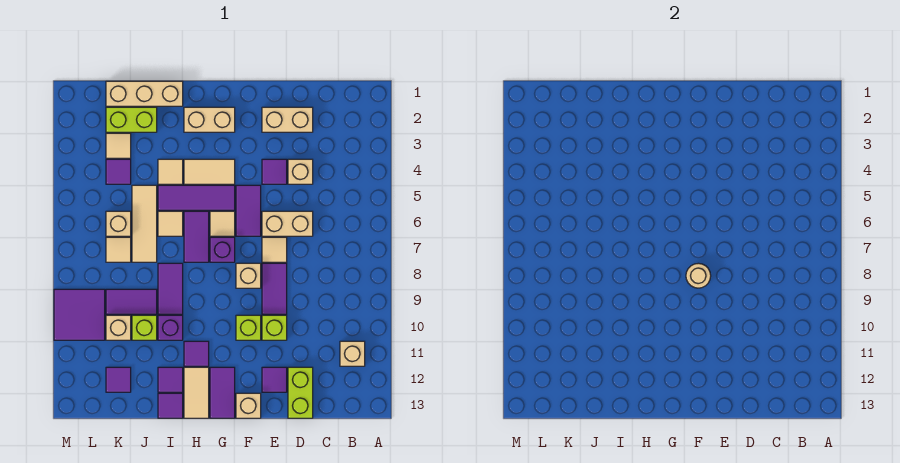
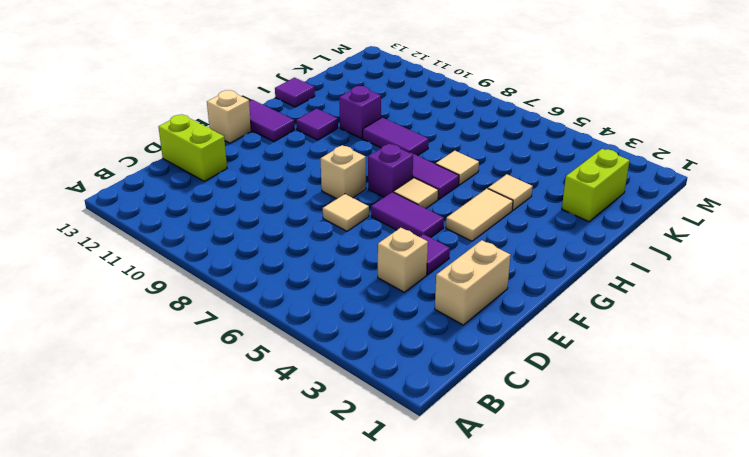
none -> tan 1x1 brick [340,341,365,366]
none -> tan 1x2 brick [262,211,313,236]
none -> purple 1x2 tile [262,263,287,314]
none -> lime 1x1 brick [262,315,287,340]

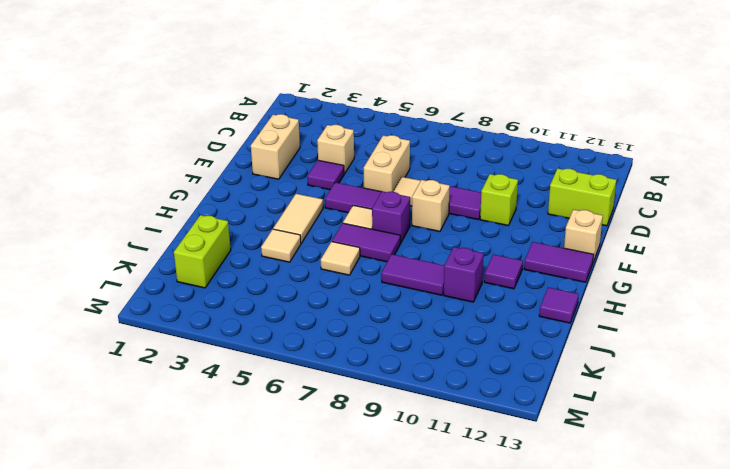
none -> tan 1x1 brick [340,341,365,366]
none -> purple 1x1 tile [262,367,287,392]
none -> lime 1x1 brick [236,315,261,340]
none -> tan 1x2 brick [184,107,235,132]

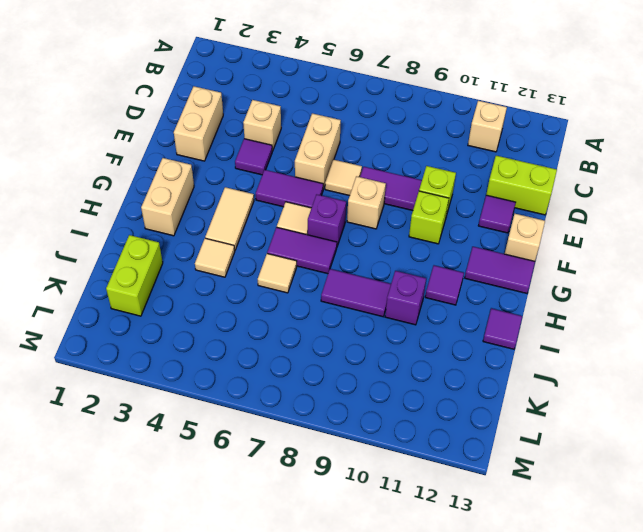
none -> purple 1x3 tile [158,185,235,210]
none -> tan 1x2 tile [184,367,209,418]
none -> tan 1x3 brick [106,81,183,106]
none -> purple 1x1 tile [158,367,183,392]

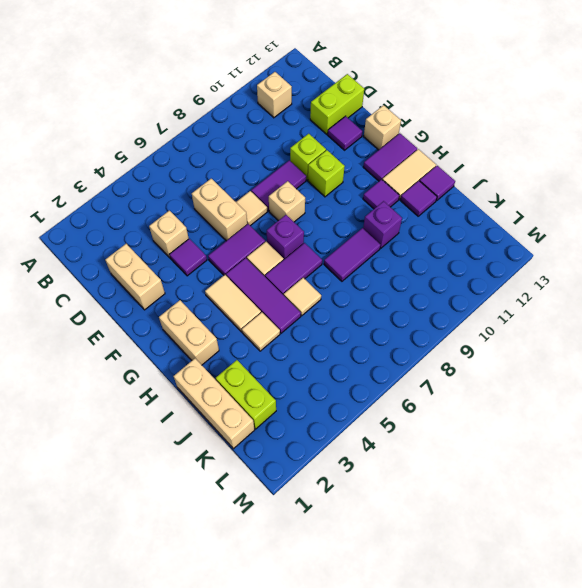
none -> tan 1x3 tile [132,185,157,262]
none -> purple 1x2 tile [106,289,157,314]
none -> lime 1x1 brick [132,315,157,340]
none -> tan 1x1 tile [106,133,131,158]

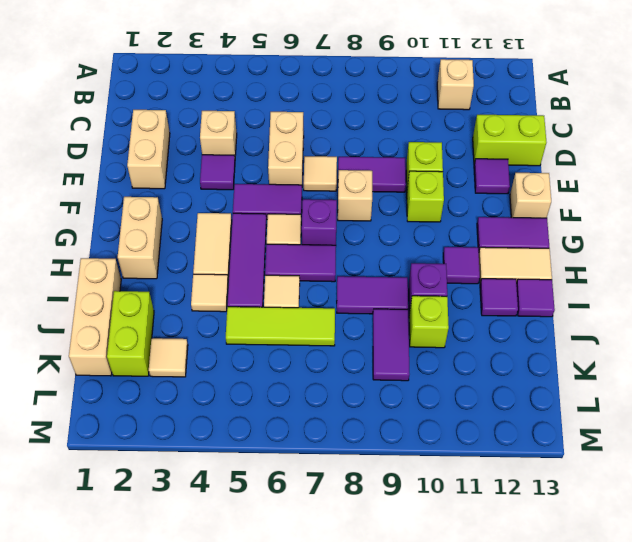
lime 1x3 tile [226,307,335,346] -> tan 1x3 tile [132,185,157,262]
none -> purple 1x1 tile [106,159,131,184]
none -> tan 1x1 brick [106,211,131,236]
none -> tan 1x1 tile [106,237,131,262]
none -> tan 1x1 brick [106,315,131,340]

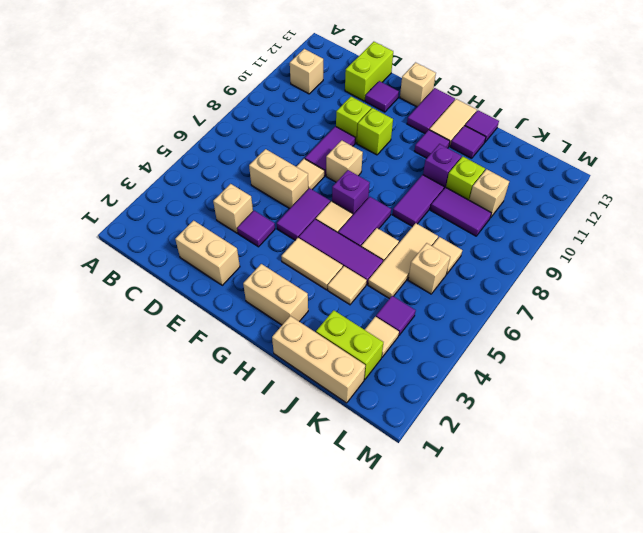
none -> purple 1x1 tile [106,367,131,392]
none -> purple 2x2 tile [54,289,105,340]
none -> tan 1x1 round brick [686,263,711,288]

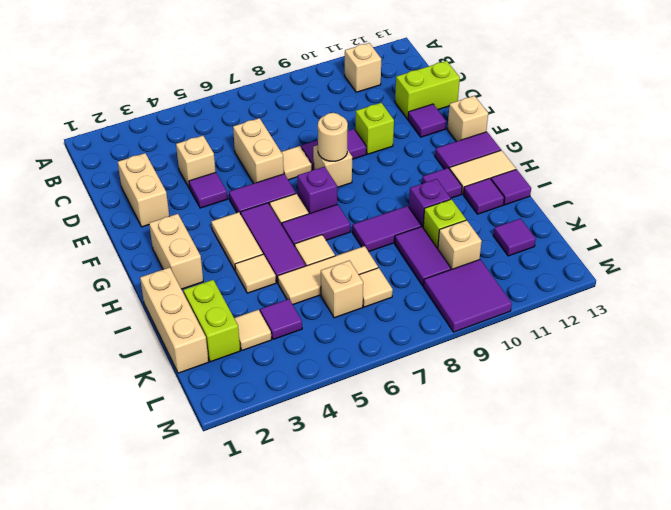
none -> lime 1x1 brick [236,315,261,340]

